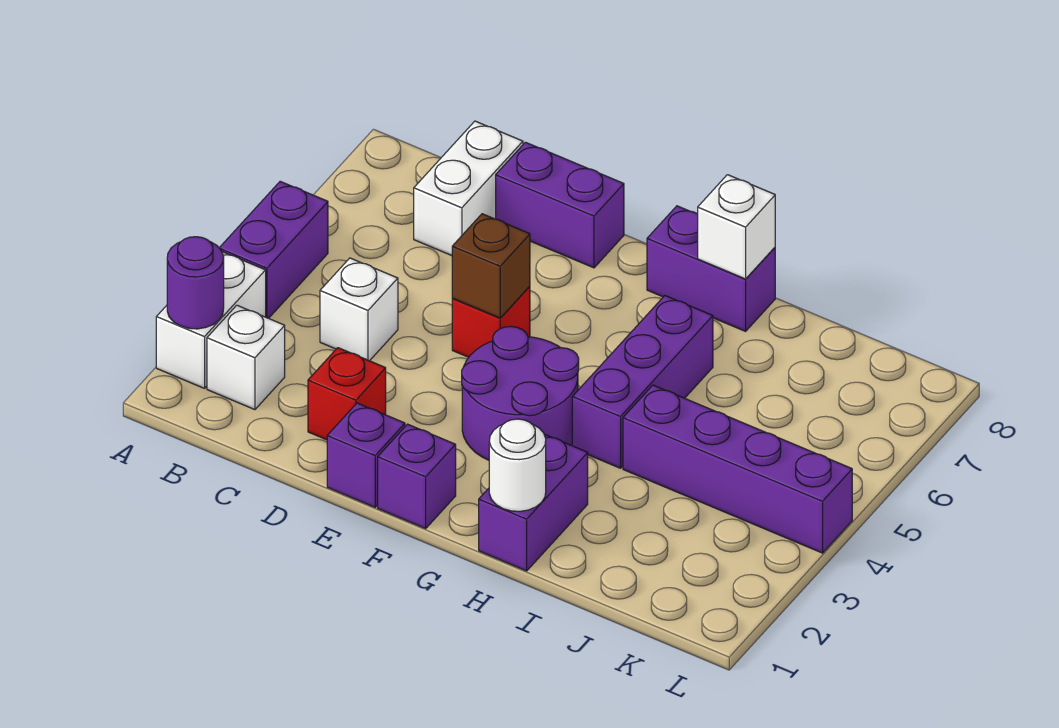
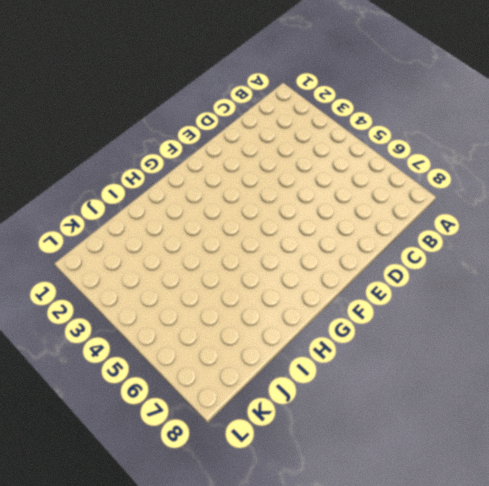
none -> white 1x2 brick [156,252,266,388]
none -> purple 1x2 brick [220,181,328,318]
none -> white 1x1 brick [207,305,285,410]

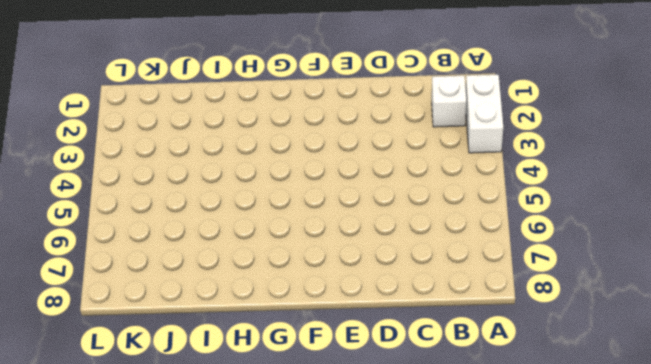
none -> purple 1x2 brick [220,181,328,318]
none -> white 1x1 brick [320,258,398,361]
none -> white 1x2 brick [414,121,523,256]

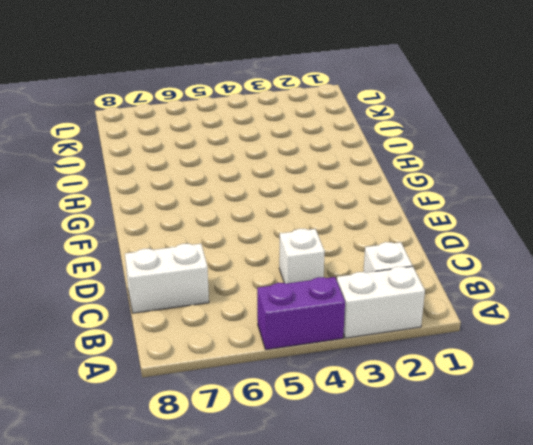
none -> red 1x1 brick [308,348,386,440]
none -> purple 1x2 brick [496,142,624,268]
none -> purple 1x1 brick [327,403,405,507]

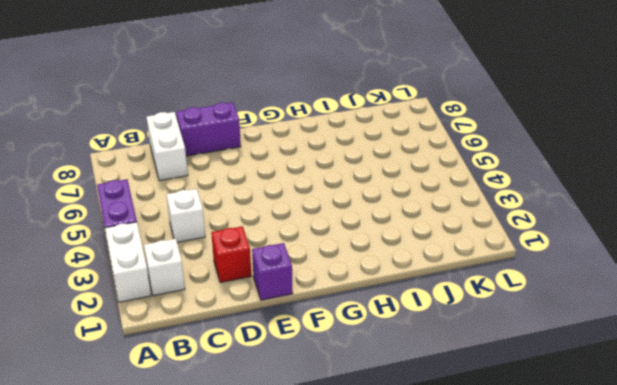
none -> red 1x1 brick [452,286,530,357]
none -> purple 1x1 brick [378,424,456,528]
none -> purple 2x2 round brick [462,327,579,460]

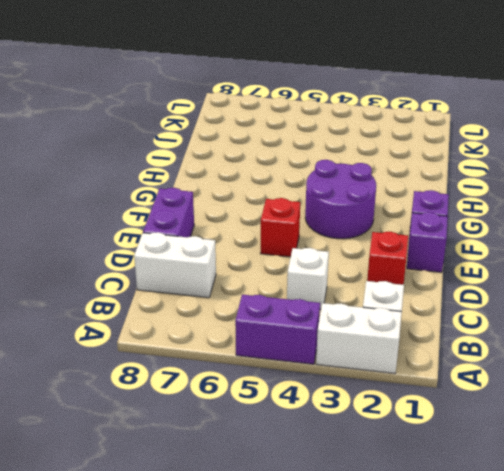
none -> purple 1x2 brick [647,206,775,331]
none -> purple 1x2 brick [479,434,588,571]
none -> purple 1x3 brick [572,296,713,468]

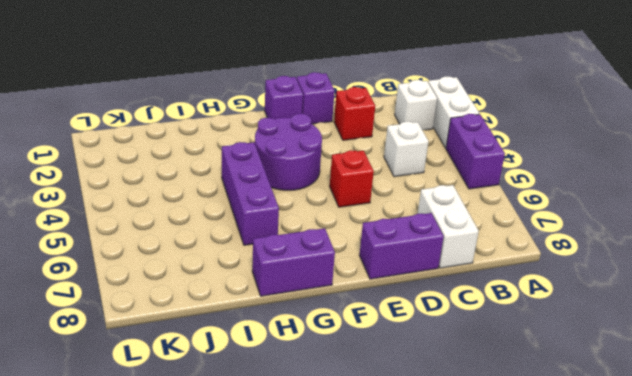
none -> purple 1x2 brick [479,434,588,571]
none -> purple 1x4 brick [623,385,852,553]
none -> purple 1x1 round brick [167,237,224,329]

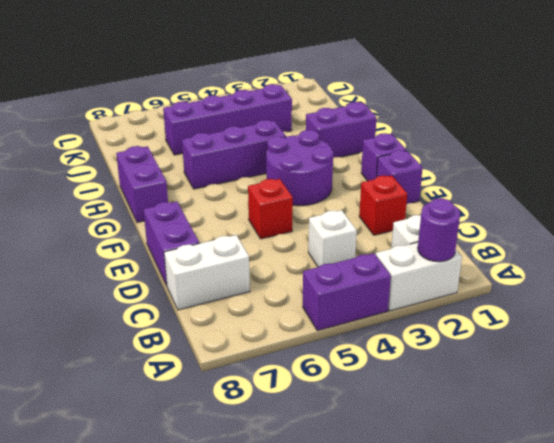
purple 1x4 brick [163,84,292,155] -> purple 1x4 brick turned to [623,385,852,553]
none -> brown 1x1 brick [452,214,530,318]
none -> white 1x1 round brick [489,419,546,511]
none -> white 1x1 brick [698,175,775,279]

